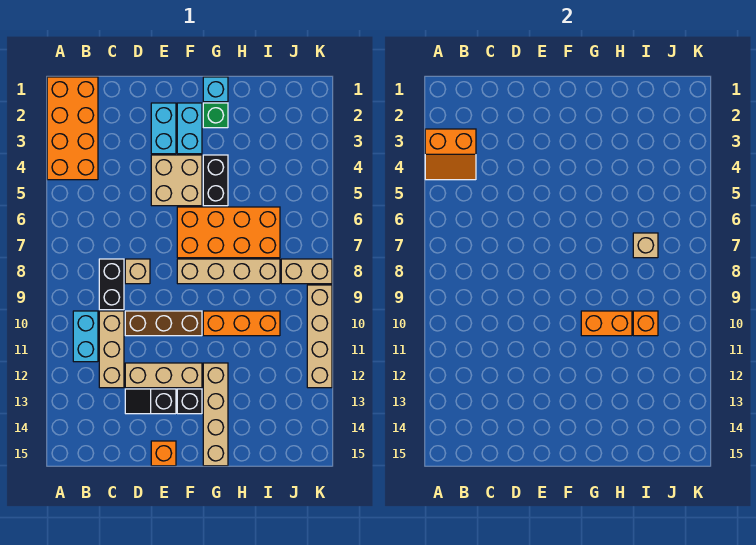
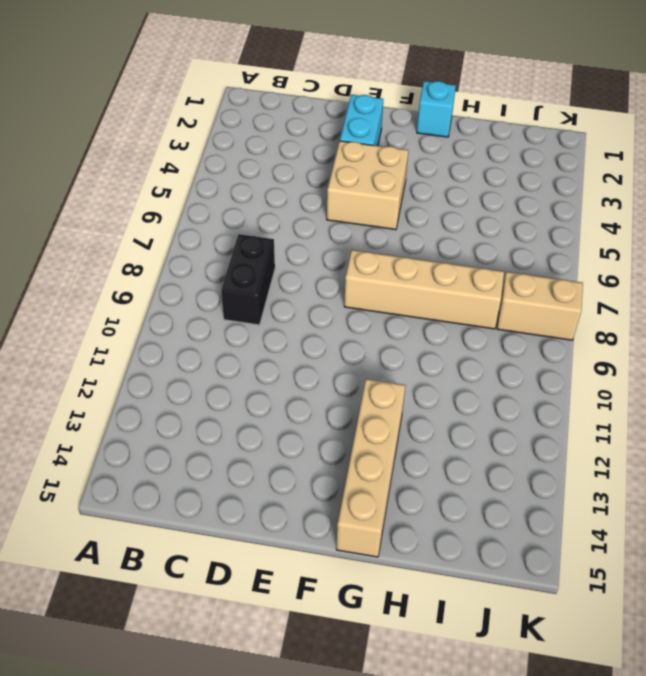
none -> orange 2x4 brick [47,77,98,180]
none -> cyan 1x2 brick [73,311,98,362]
none -> tan 1x3 brick [99,311,124,388]

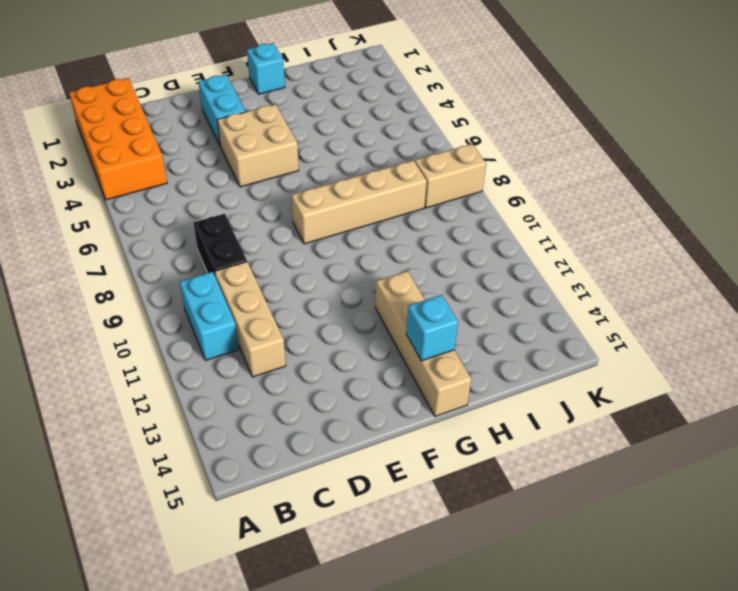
cyan 1x1 brick [406,295,458,361] -> none
none -> tan 1x1 brick [125,259,150,284]
none -> brown 1x3 brick [125,311,202,336]
none -> tan 1x3 brick [125,363,202,388]

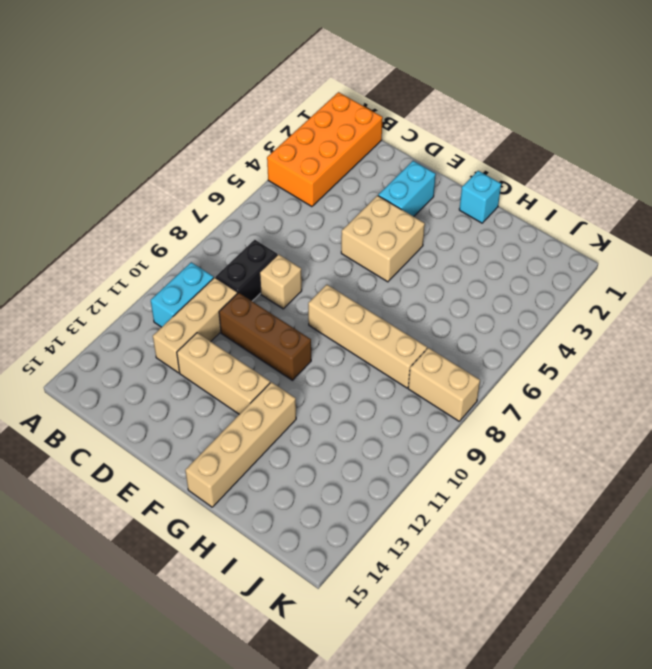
none -> black 1x2 slope [125,389,176,414]
none -> orange 1x1 brick [151,441,176,466]
none -> cyan 1x2 brick [177,103,202,154]

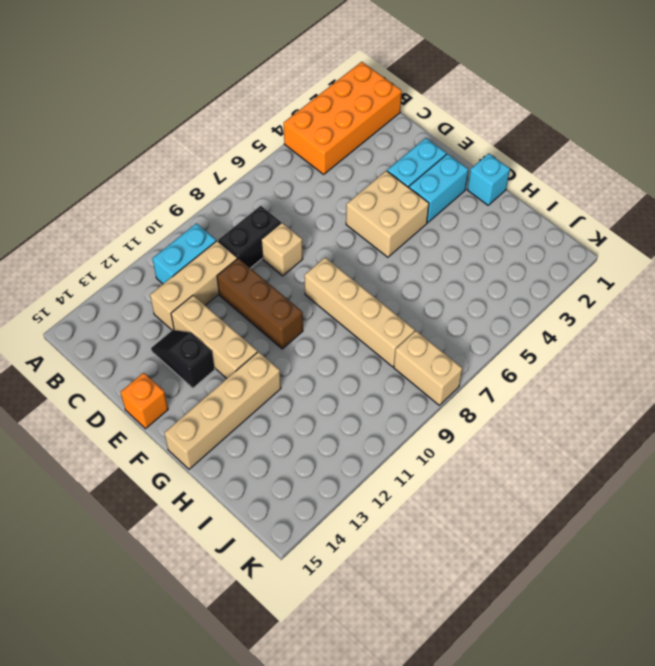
none -> orange 2x4 brick [177,207,280,258]
none -> black 1x1 brick [177,389,202,414]
none -> green 1x1 brick [203,103,228,128]

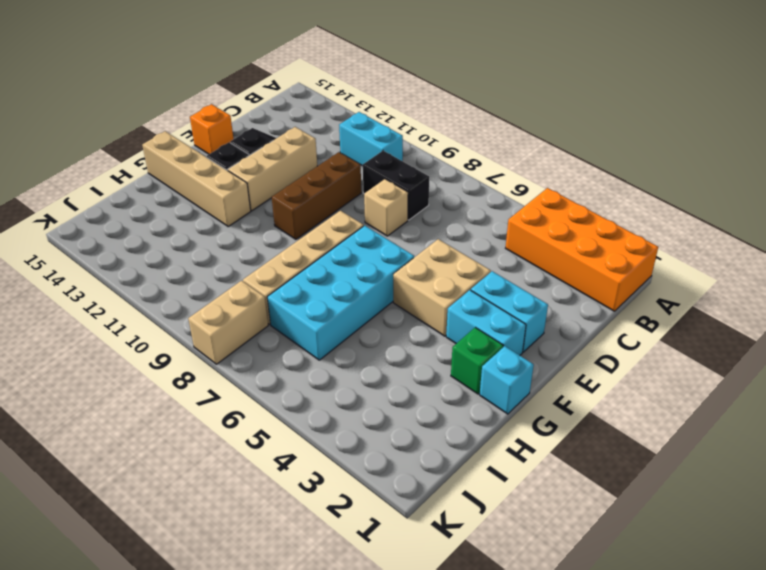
cyan 2x4 brick [267,225,414,360] -> orange 2x4 brick [177,207,280,258]
none -> tan 1x3 brick [99,311,124,388]
none -> black 1x2 brick [203,155,228,206]
none -> orange 1x3 brick [203,311,280,336]

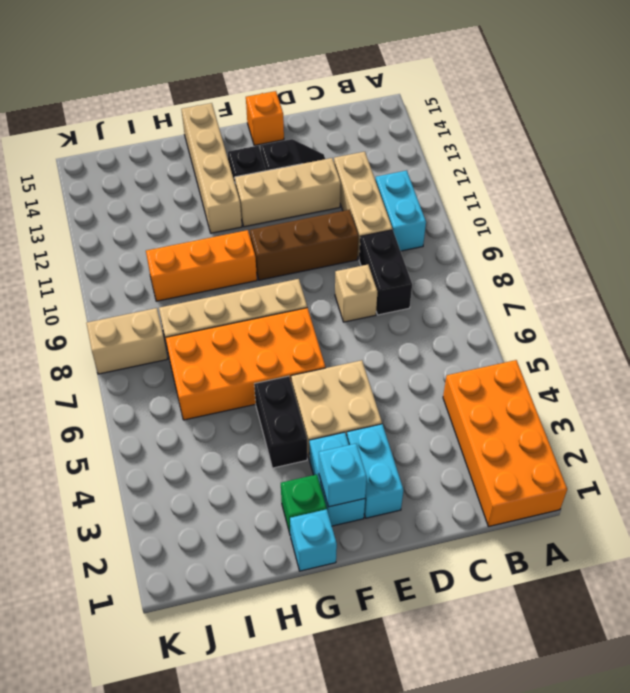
cyan 1x1 brick [319,444,367,507] -> none
none -> tan 1x4 brick [307,285,332,388]
none -> orange 2x2 slope [425,129,476,180]
none -> orange 1x2 brick [581,311,632,336]

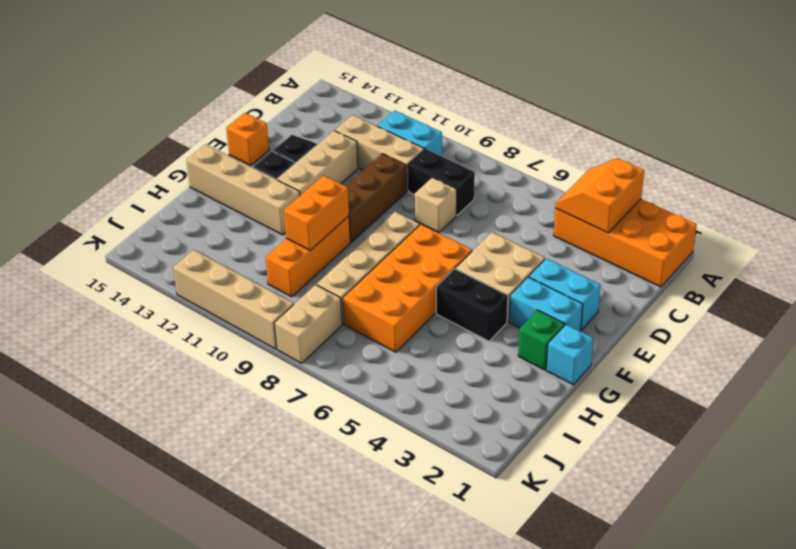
none -> tan 1x1 brick [633,233,658,258]
none -> orange 1x1 brick [633,311,658,336]

